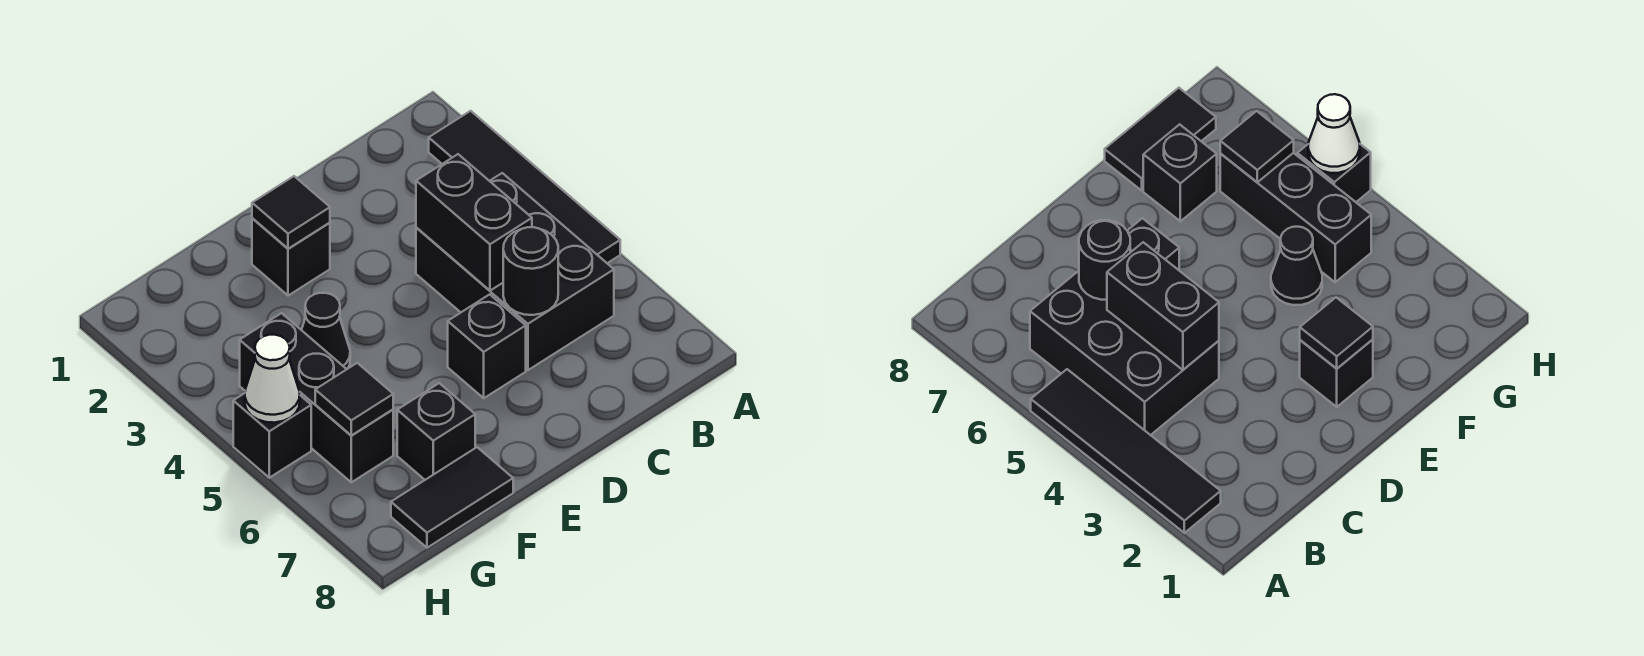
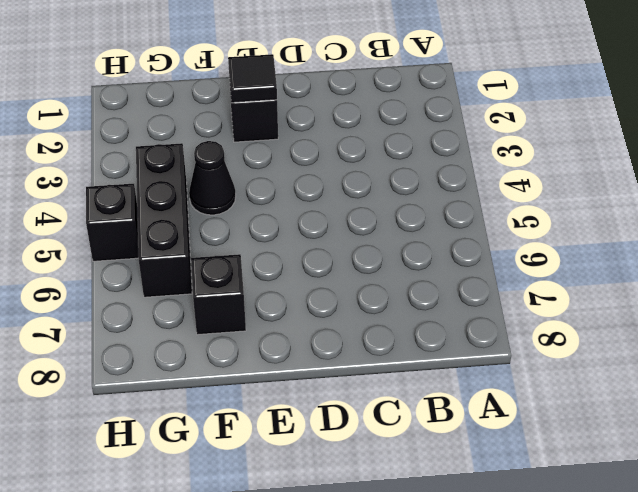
none -> black 1x4 tile [429,111,620,263]
none -> black 2x3 brick [416,173,614,370]
none -> black 1x1 brick [448,294,526,398]

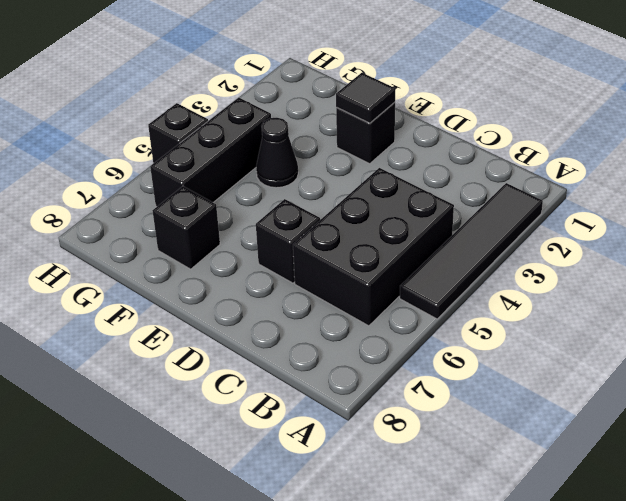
none -> black 1x2 tile [391,447,513,548]
none -> black 1x2 brick [416,154,532,291]
none -> black 1x1 round brick [503,227,558,315]

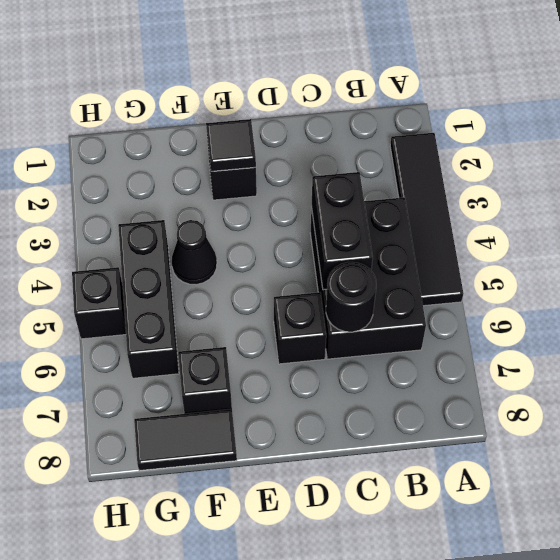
none -> black 1x1 tile [315,363,393,435]
none -> white 1x1 cone [245,335,300,423]

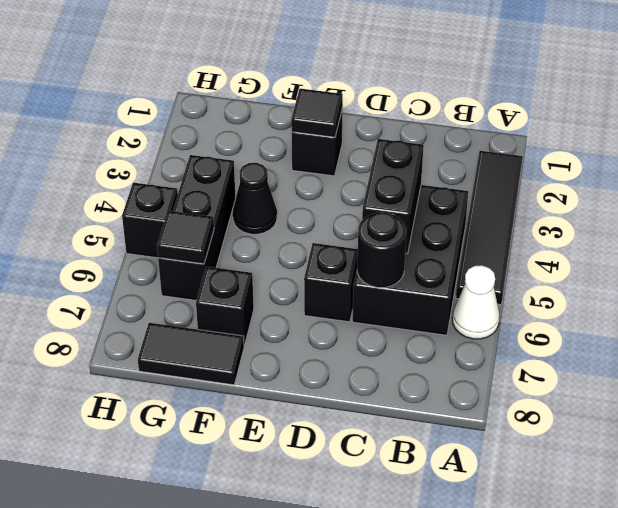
white 1x1 cone [452,265,499,339] -> white 1x1 cone moved to [245,335,300,423]

